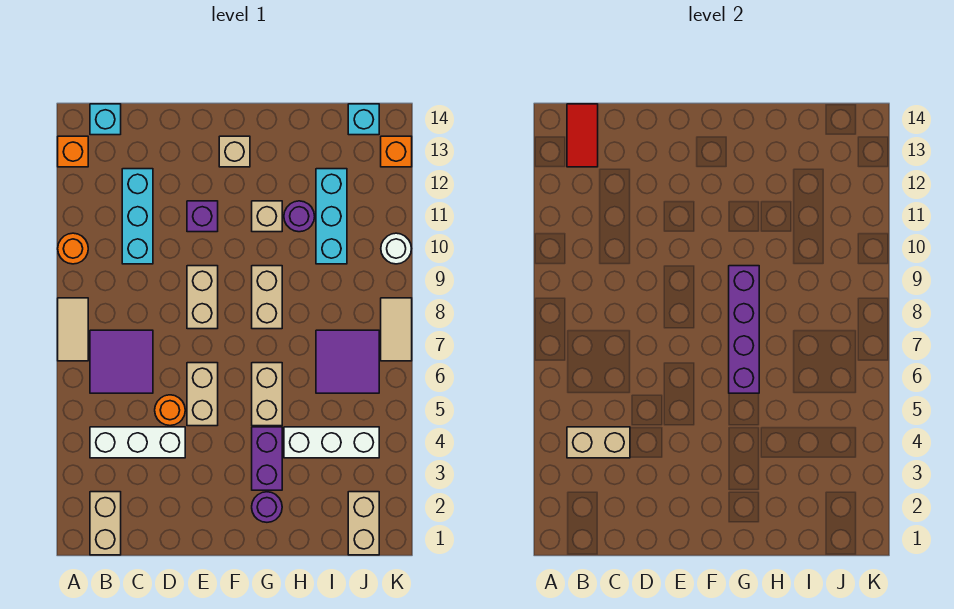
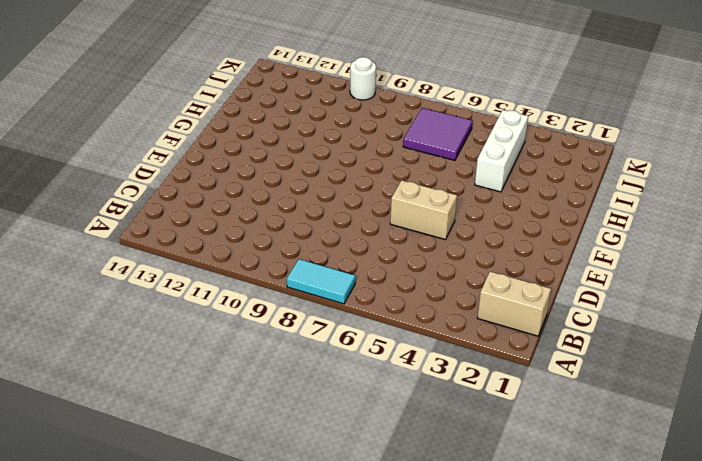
cyan 1x2 tile [287,259,355,304] -> tan 1x2 tile [58,298,88,361]
none -> orange 1x1 round brick [58,233,88,264]
none -> orange 1x1 brick [58,136,88,167]
none -> white 1x3 brick [90,427,185,458]
none -> purple 2x2 tile [90,330,153,393]

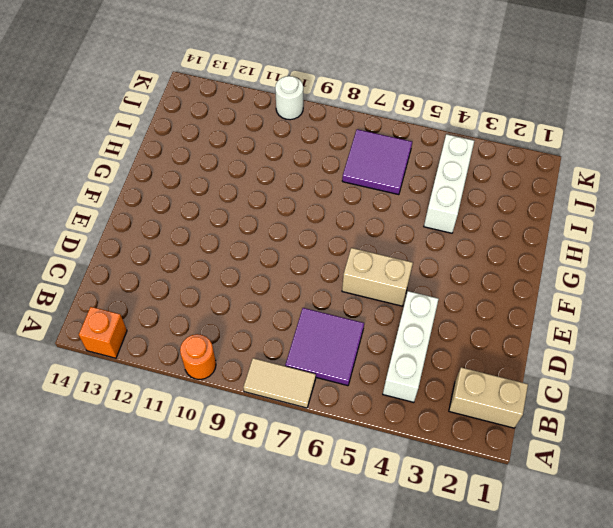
none -> cyan 1x1 brick [90,104,121,135]
none -> cyan 1x3 brick [122,169,153,264]
none -> orange 1x1 round brick [155,395,185,426]
none -> tan 1x2 brick [187,266,218,329]

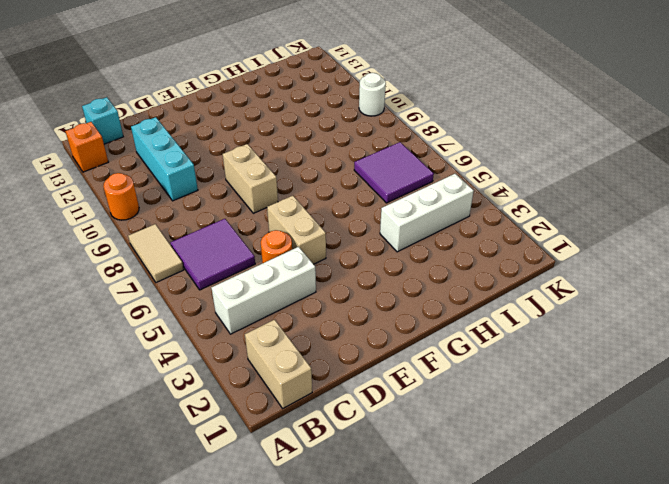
none -> purple 1x1 brick [187,201,218,232]
none -> tan 1x1 brick [219,136,250,167]
none -> purple 1x1 round brick [252,492,282,522]
none -> purple 1x2 brick [252,427,282,490]

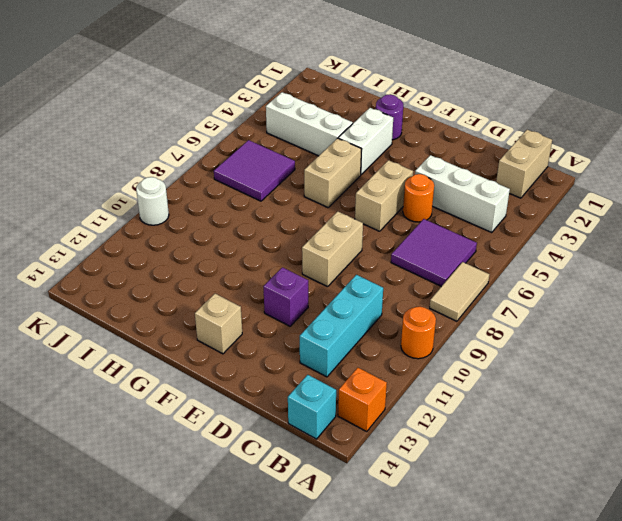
white 1x2 brick [338,108,393,174] -> purple 1x2 brick [252,427,282,490]
none -> tan 1x2 brick [252,266,282,329]
none -> tan 1x1 brick [252,201,282,232]
none -> purple 1x1 round brick [284,201,315,232]
none -> cyan 1x3 brick [316,169,347,264]

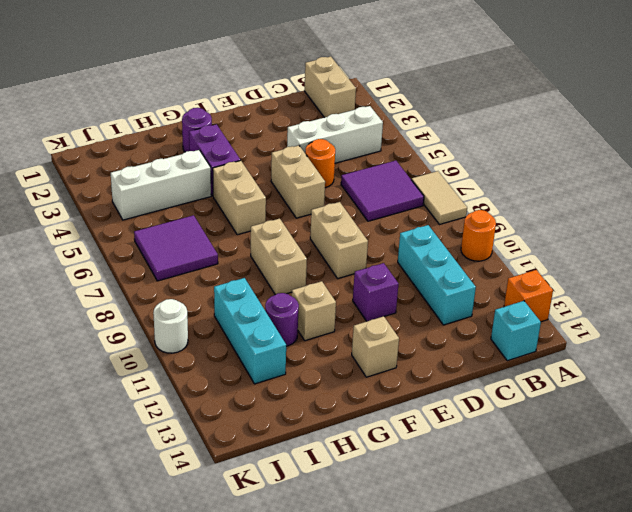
none -> tan 1x2 brick [348,492,379,555]
none -> cyan 1x1 brick [348,104,379,135]
none -> tan 1x2 tile [381,298,412,361]
none -> orange 1x1 brick [381,136,412,167]

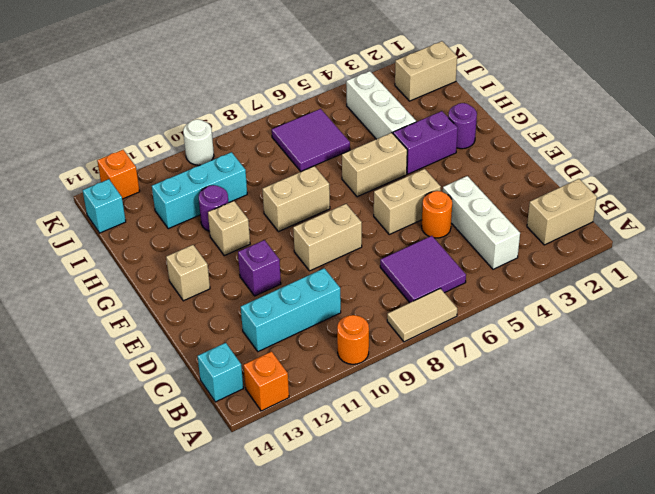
none -> tan 1x2 tile [381,298,412,361]
none -> tan 1x2 brick [567,427,630,458]
none -> red 1x2 tile [567,104,598,167]
none -> purple 1x4 brick [729,266,759,393]

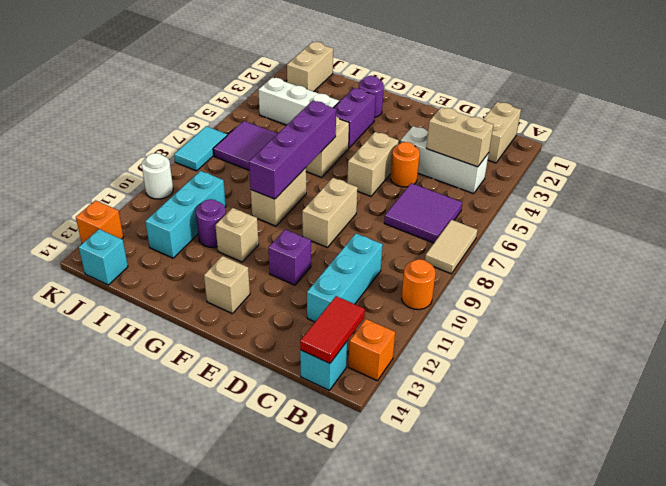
cyan 1x2 tile [174,126,227,171] -> tan 1x2 tile [381,298,412,361]

